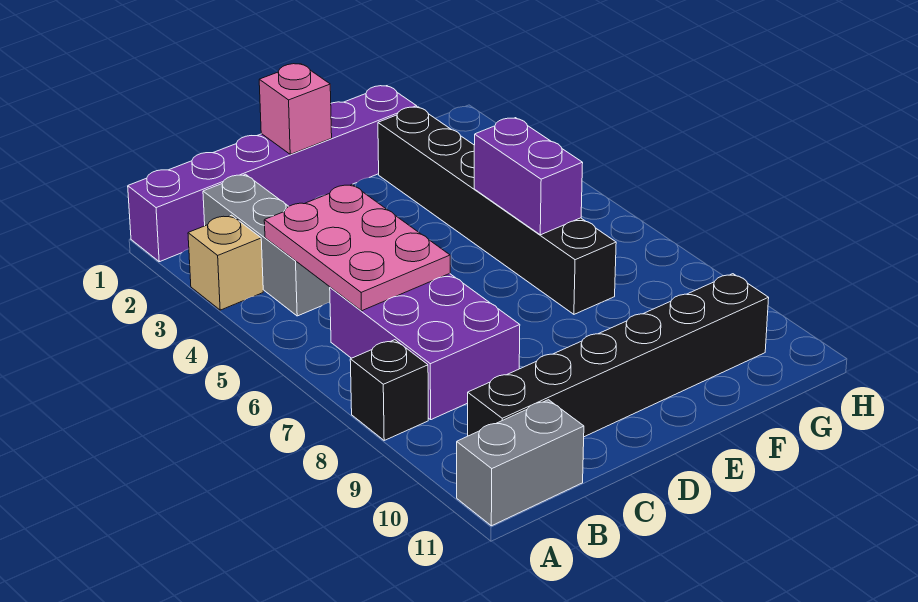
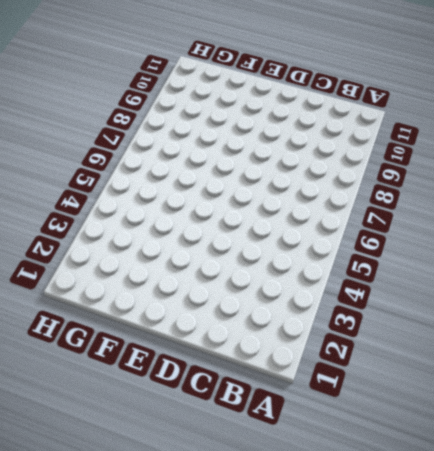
none -> purple 1x6 brick [128,86,417,262]
none -> tan 1x1 brick [188,215,263,310]

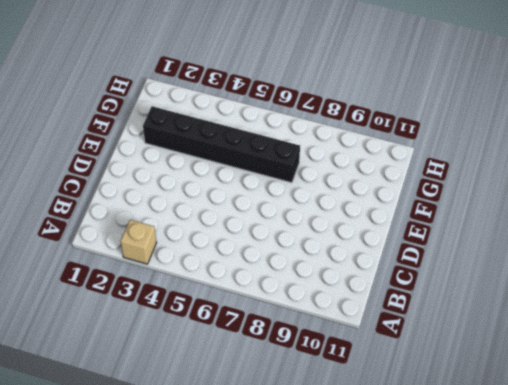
none -> purple 1x6 brick [128,86,417,262]
none -> black 1x1 brick [350,340,428,440]

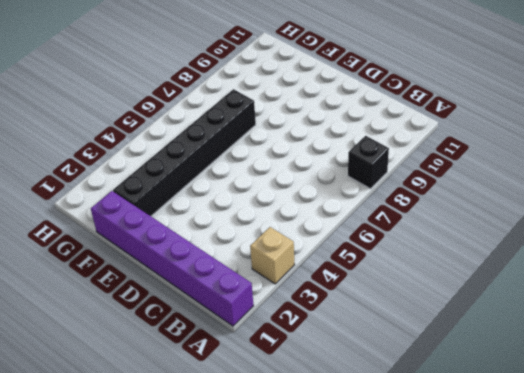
none -> grey 1x2 brick [457,400,584,526]
none -> grey 1x3 brick [203,174,330,316]

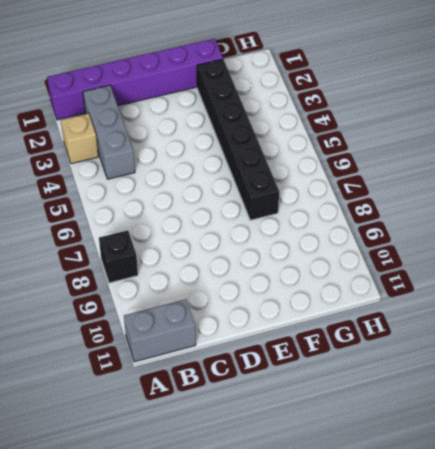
none -> purple 2x3 brick [330,274,520,420]
none -> black 1x6 brick [468,274,769,437]

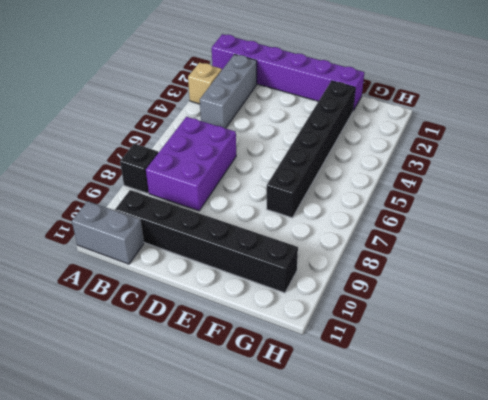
none -> pink 2x3 plate [264,184,450,311]
none -> pink 1x1 brick [259,64,332,154]

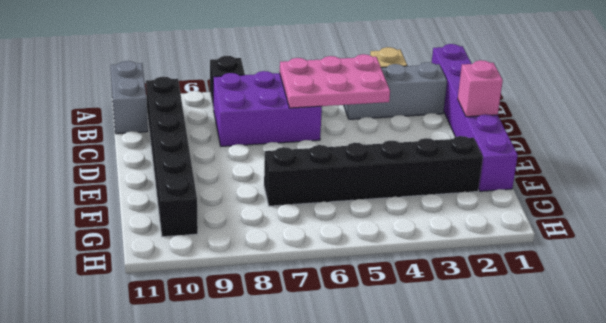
none -> purple 1x2 brick [474,118,583,235]

